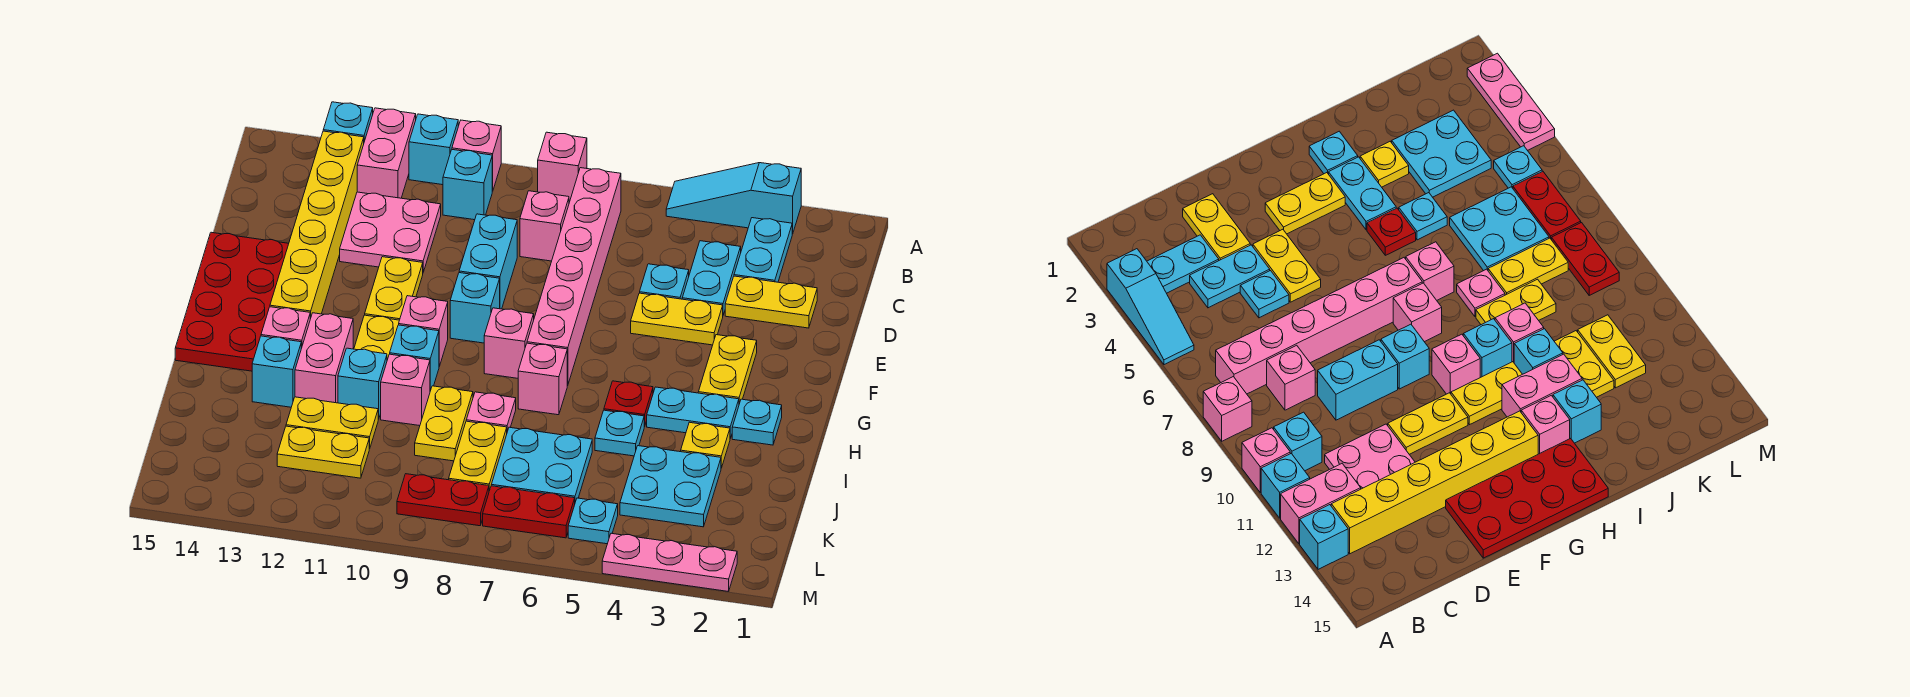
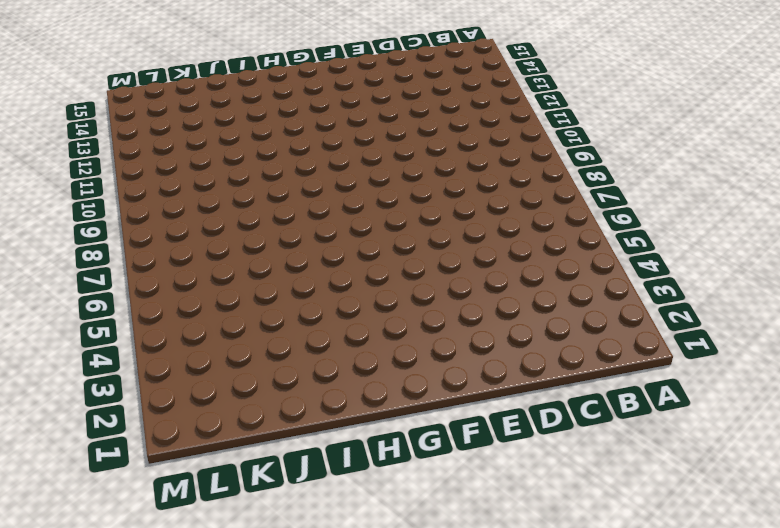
none -> cyan 1x3 slope [666,163,801,234]
none -> pink 1x1 brick [538,132,587,202]
none -> pink 1x1 brick [452,120,501,191]
none -> cyan 1x1 brick [409,114,458,185]

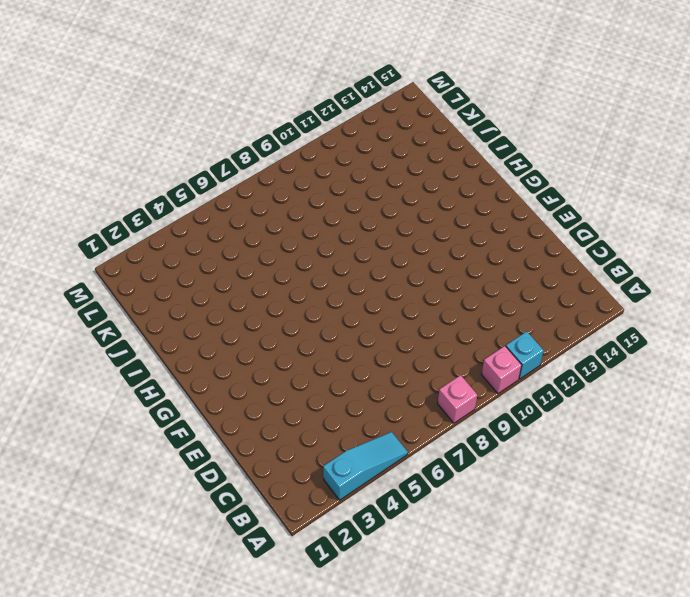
none -> pink 1x2 brick [357,108,416,198]
none -> cyan 1x1 brick [323,102,373,141]
none -> cyan 1x2 plate [734,218,792,282]
none -> pink 1x6 brick [527,168,621,386]

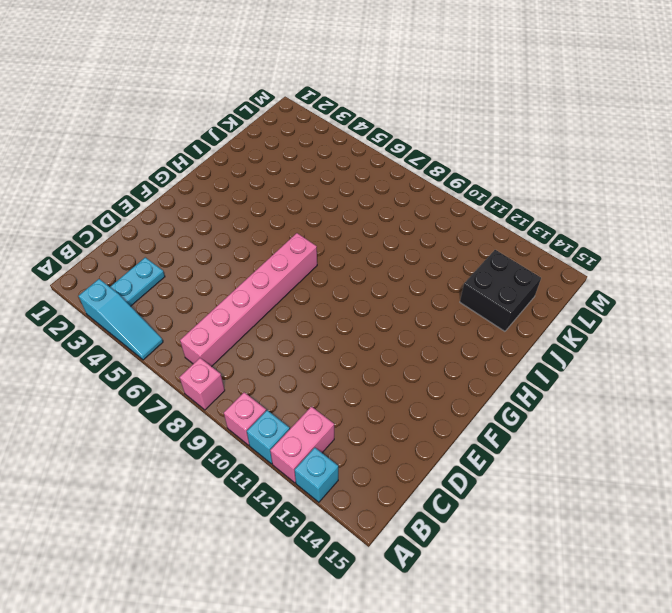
black 2x2 brick [460,250,541,331] -> none
none -> cyan 1x1 brick [443,150,492,220]
none -> yellow 1x6 brick [270,131,364,319]
none -> cyan 1x2 plate [682,241,741,315]
none -> pink 1x1 brick [520,191,569,261]

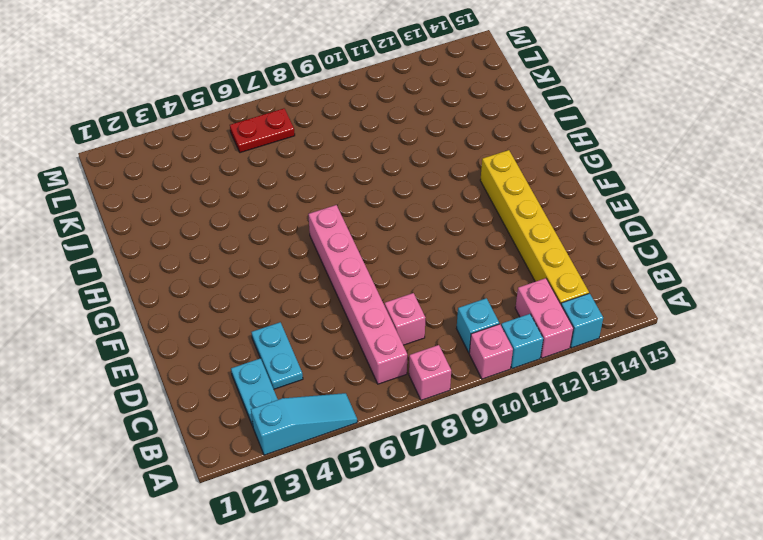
none -> pink 2x2 plate [340,192,441,272]
none -> yellow 1x2 plate [725,276,817,328]
none -> cyan 1x1 plate [640,264,689,299]
none -> cyan 1x2 brick [459,214,517,309]

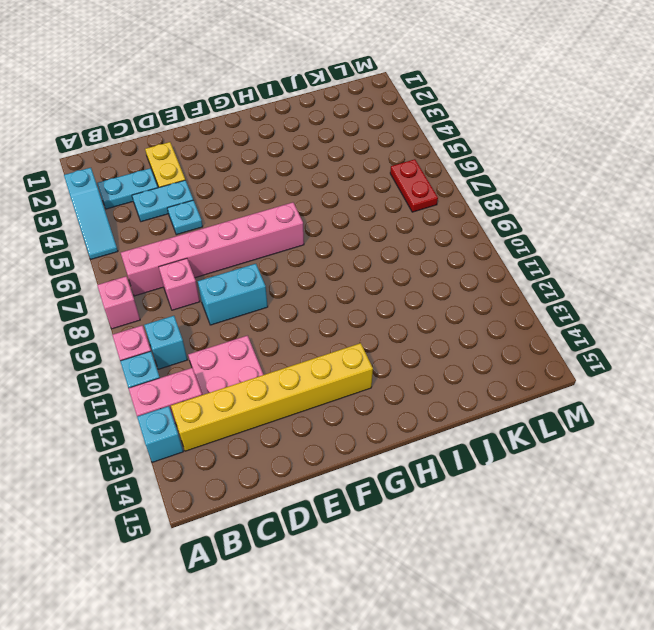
none -> yellow 1x2 plate [631,293,723,345]
none -> yellow 1x2 plate [365,257,423,320]
none -> red 2x4 plate [175,232,289,371]
none -> yellow 1x2 plate [698,335,757,404]

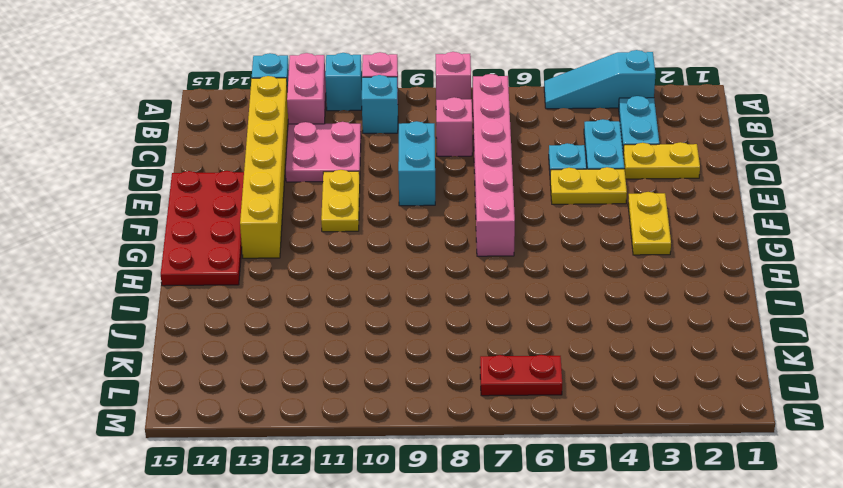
none -> cyan 1x1 brick [450,273,500,343]
none -> pink 1x1 brick [484,308,534,378]
none -> pink 1x1 brick [399,296,448,366]
none -> yellow 1x2 plate [354,315,399,360]

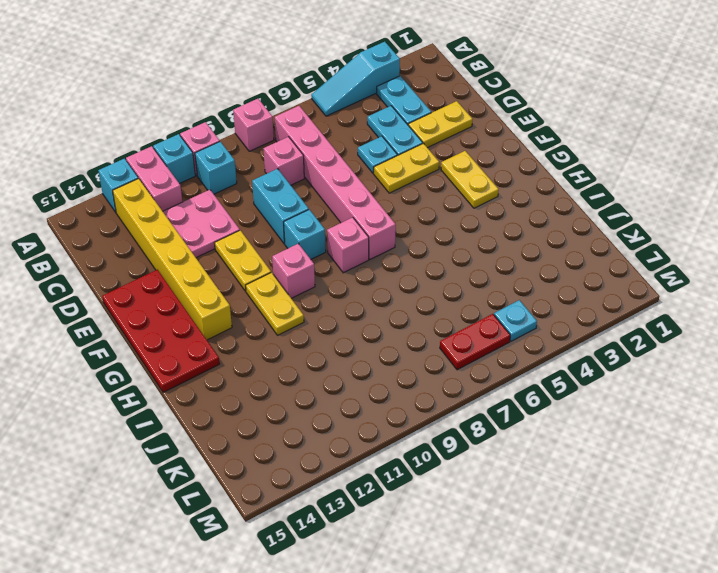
none -> cyan 1x1 plate [732,399,782,445]
none -> cyan 1x2 plate [647,387,739,438]
none -> red 1x1 plate [604,381,653,427]
none -> pink 1x1 brick [518,343,567,415]

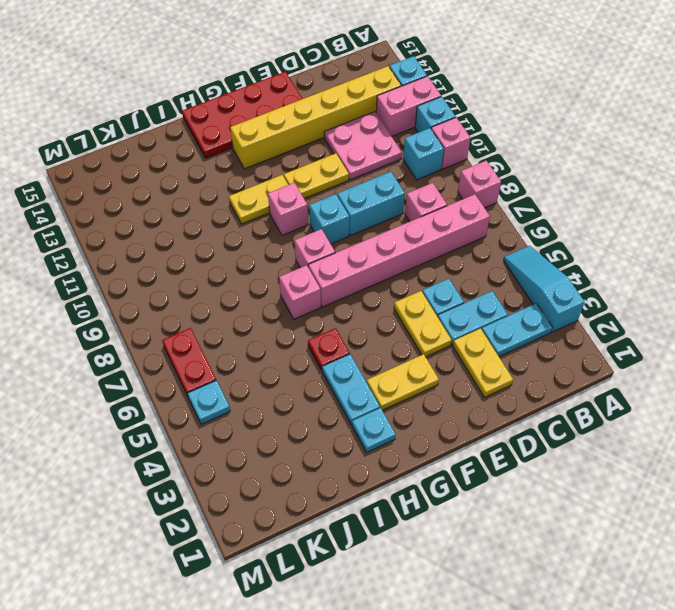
none -> cyan 1x1 brick [390,325,439,391]
none -> pink 1x2 brick [295,313,353,403]
none -> pink 1x1 brick [261,307,310,348]
none -> yellow 1x1 plate [681,422,730,468]

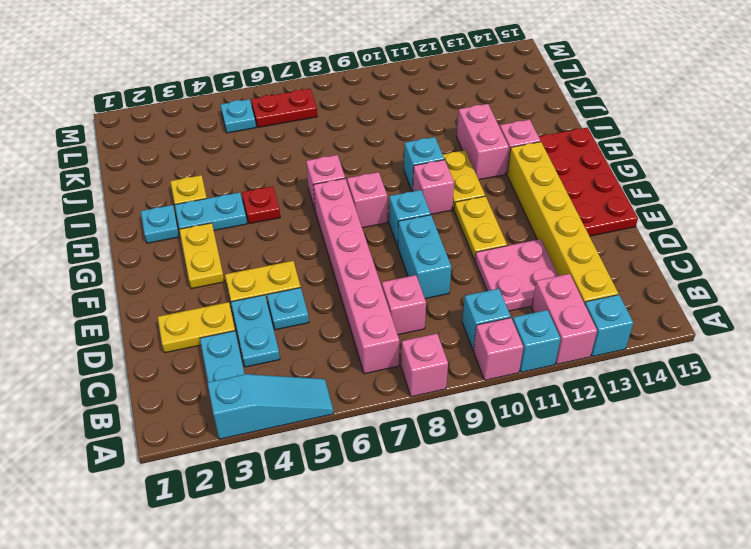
none -> cyan 1x1 plate [595,410,644,456]
none -> pink 1x1 plate [466,392,516,431]
none -> yellow 1x2 plate [415,386,473,461]
none -> pink 1x1 brick [381,354,430,426]

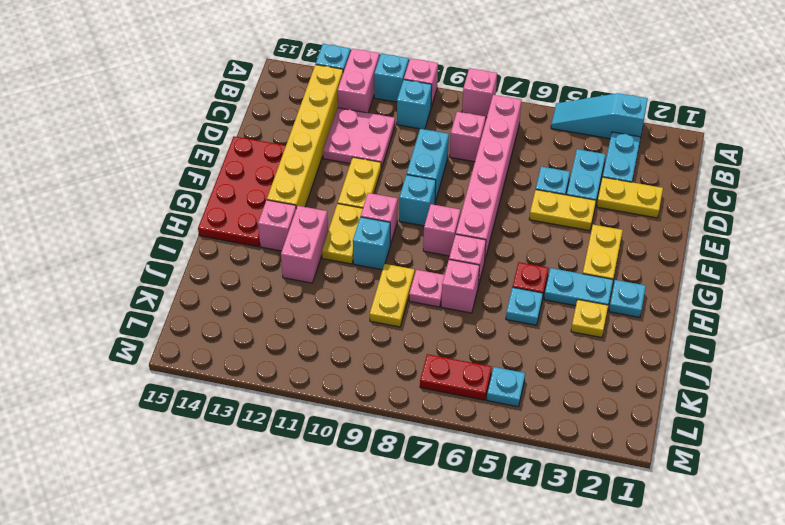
pink 1x1 brick [441,260,480,313] -> pink 1x1 brick moved to [381,354,430,426]
none -> cyan 1x1 brick [338,348,387,419]
none -> cyan 1x1 brick [252,336,301,407]
none -> cyan 2x2 plate [620,446,721,527]
none -> cyan 2x2 plate [491,427,592,502]

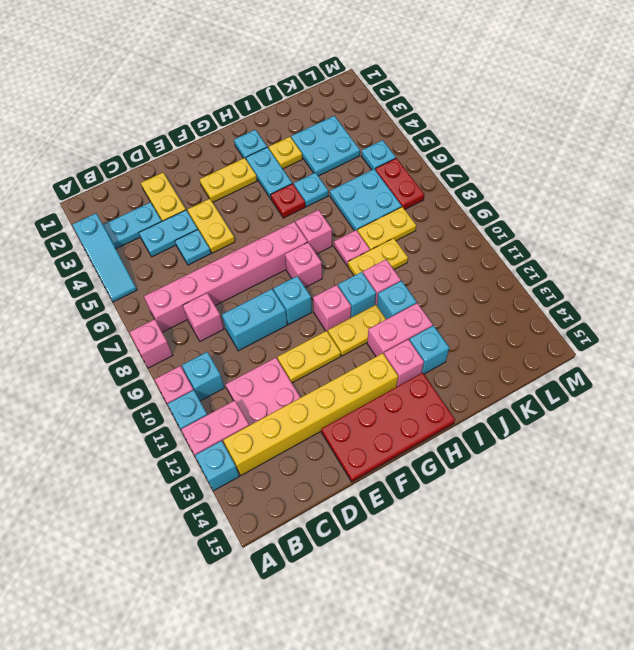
none -> yellow 1x2 plate [286,397,378,449]
none -> yellow 1x2 plate [277,426,369,478]
none -> red 1x2 plate [397,474,489,526]
none -> pink 1x3 plate [602,533,737,592]

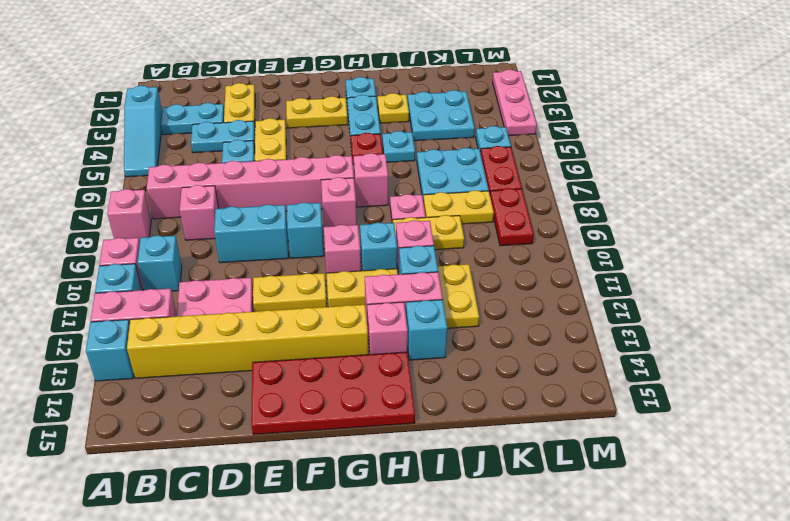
none -> yellow 1x2 plate [277,426,369,478]

